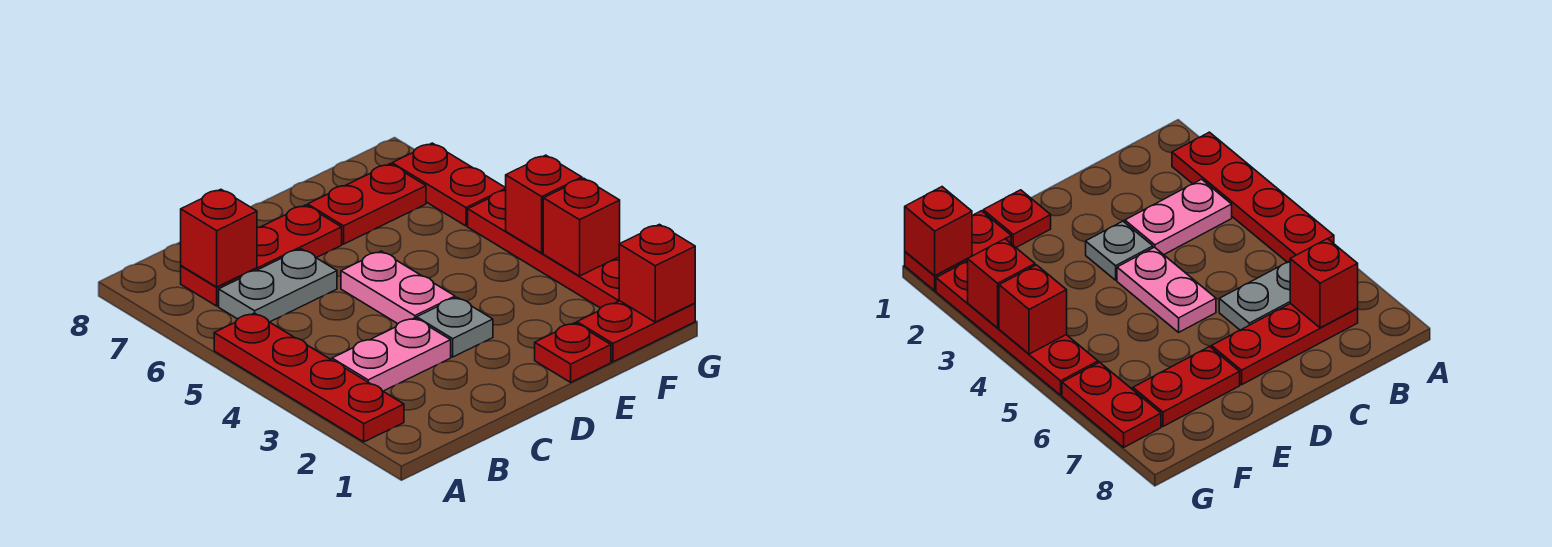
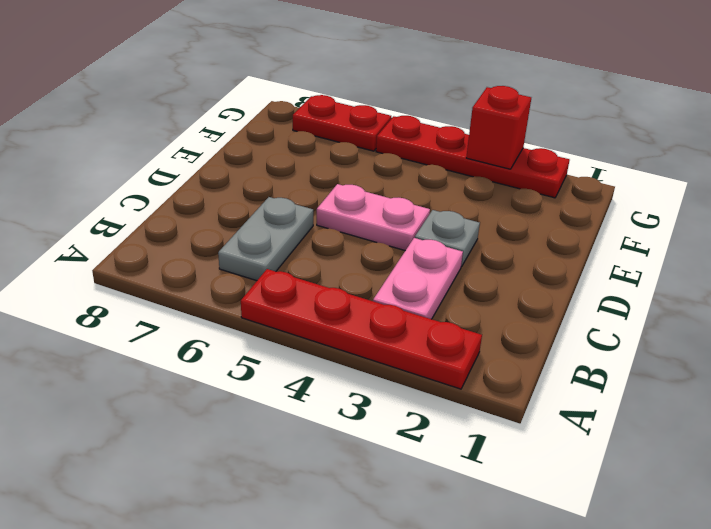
none -> red 1x3 plate [181,205,342,306]
none -> red 1x1 plate [535,323,611,382]
none -> red 1x2 plate [308,164,426,244]

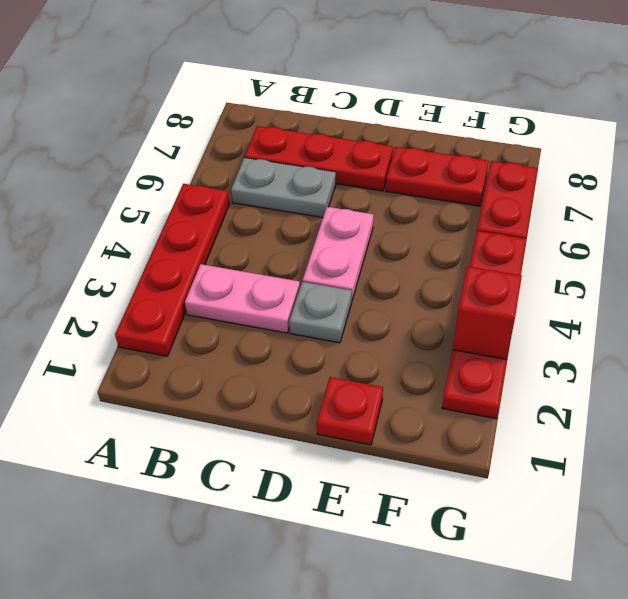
none -> red 1x2 plate [577,301,695,362]
none -> red 1x1 brick [181,189,257,287]
none -> red 1x1 brick [619,224,695,322]

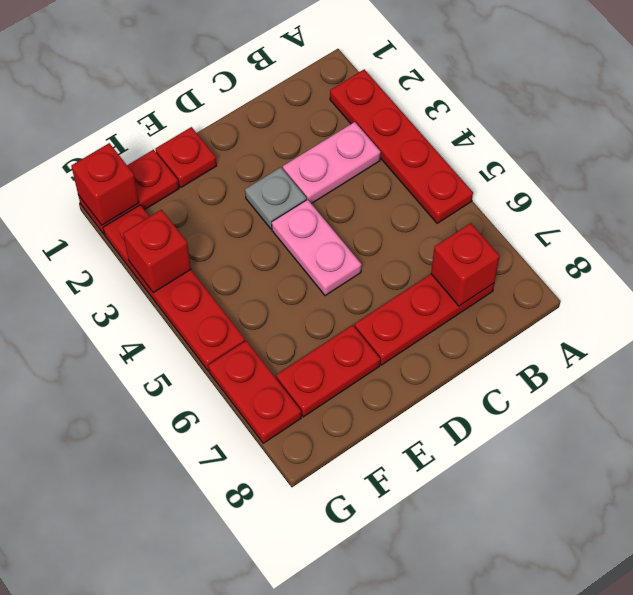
none -> grey 1x2 plate [219,249,337,322]
none -> red 1x1 brick [505,155,582,253]

